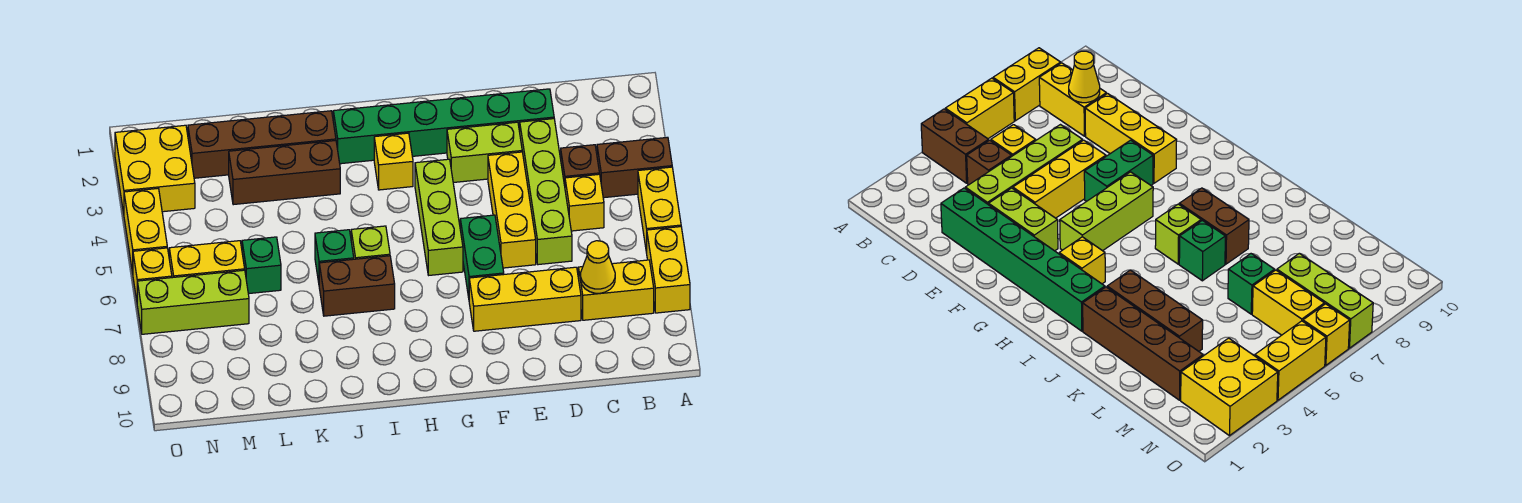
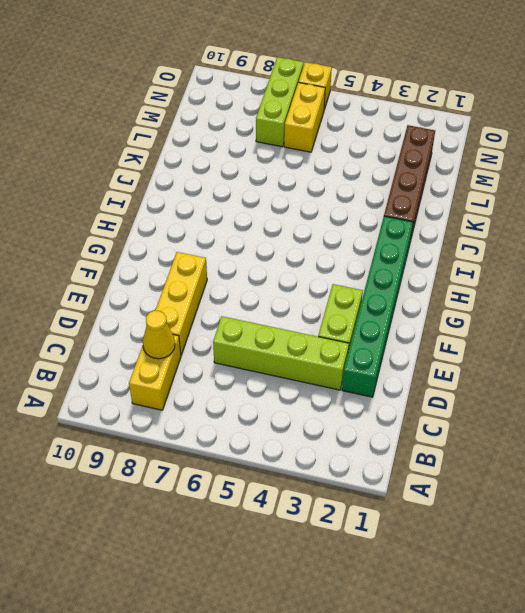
none -> brown 1x2 brick [597,137,672,198]
none -> yellow 1x2 brick [638,167,681,253]
none -> yellow 1x2 brick [647,227,690,313]

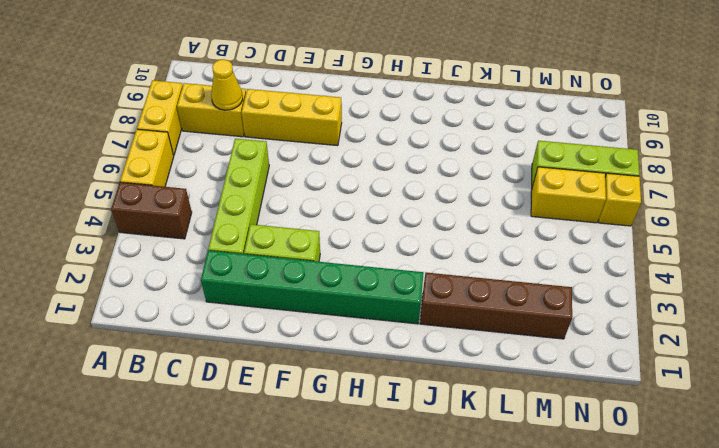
none -> brown 1x1 brick [561,145,600,186]
none -> yellow 1x1 brick [565,174,604,231]
none -> yellow 1x3 brick [488,152,536,268]

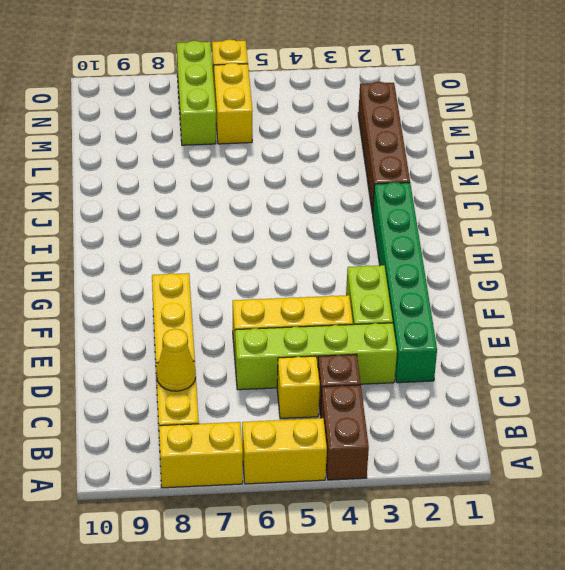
none -> green 1x2 brick [460,215,504,298]
none -> lime 1x3 brick [415,159,463,275]
none -> yellow 1x1 brick [374,133,413,190]

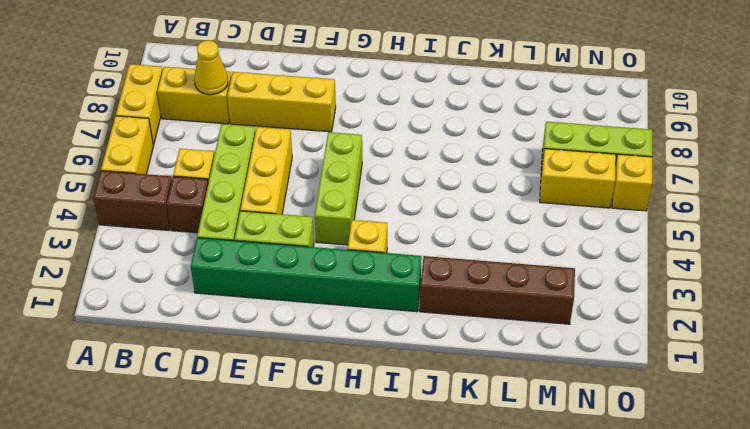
none -> green 1x2 brick [460,215,504,298]
none -> lime 1x1 brick [351,226,390,259]
none -> brown 1x2 brick [319,256,395,316]

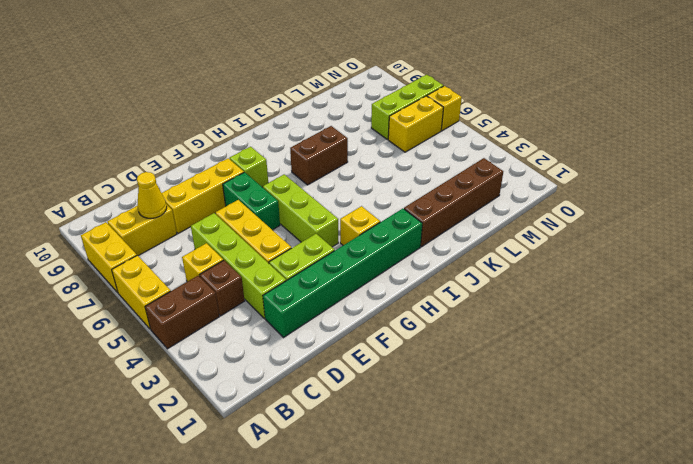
lime 1x1 brick [229,147,268,187] -> lime 1x1 brick moved to [351,226,390,259]
none -> brown 1x3 brick [229,141,340,205]
none -> green 1x1 brick [315,230,354,282]
none -> green 1x1 brick [242,237,281,294]

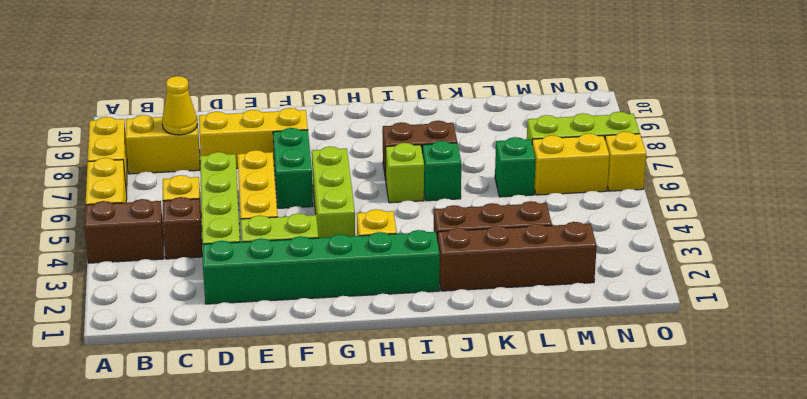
none -> yellow 2x2 brick [115,125,195,213]
none -> yellow 1x2 brick [124,189,167,273]

